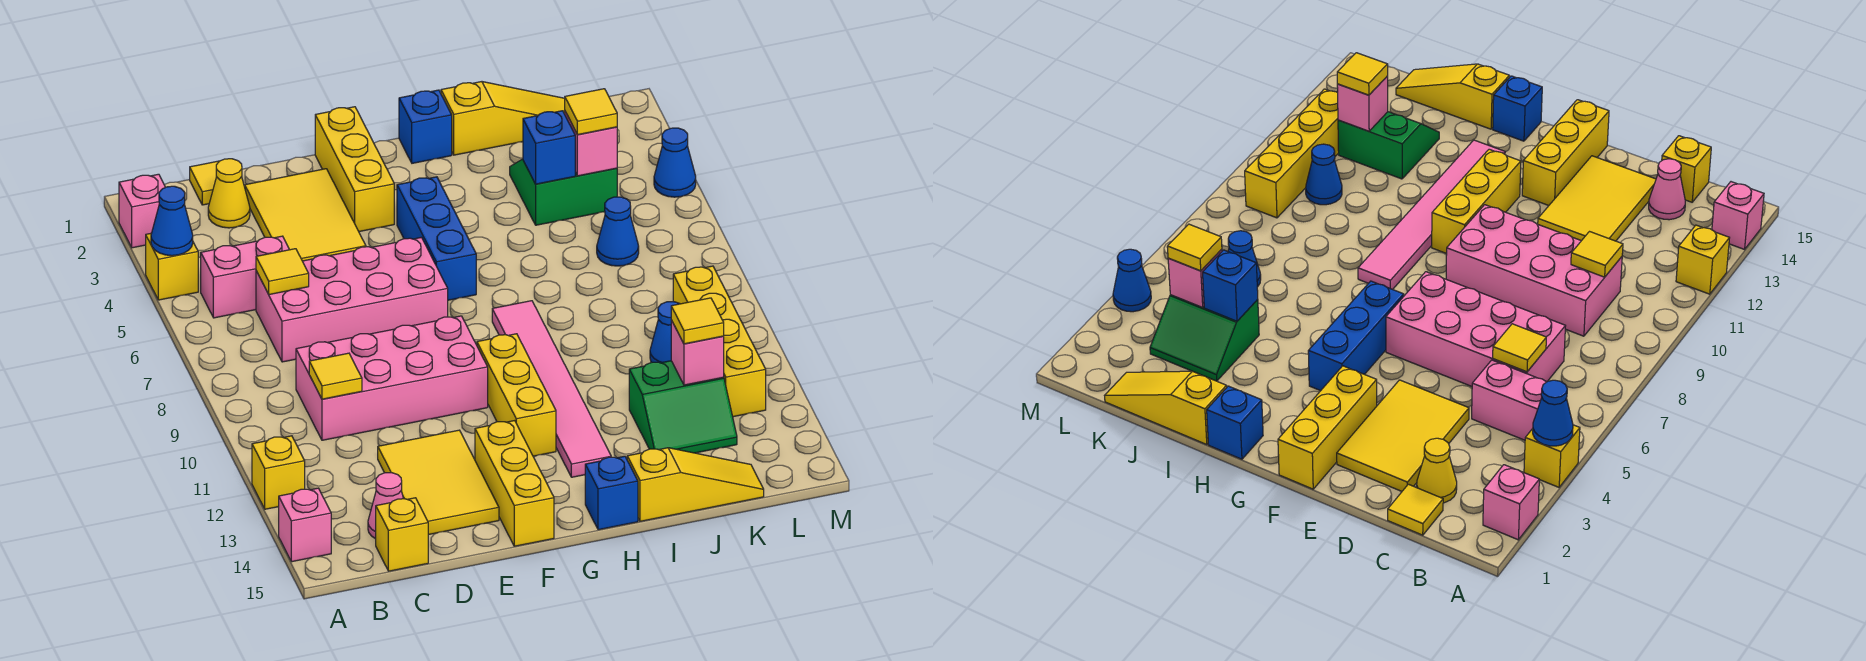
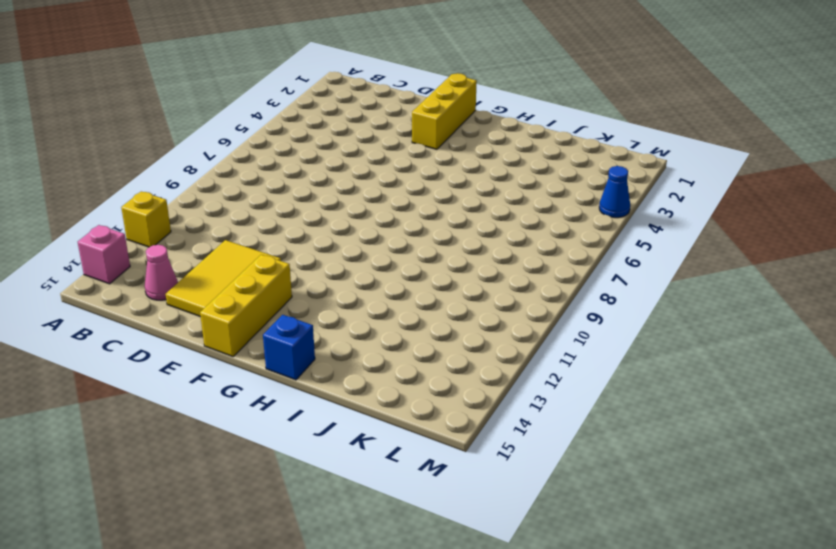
none -> pink 1x1 brick [119,174,165,248]
none -> yellow 1x1 brick [146,233,198,300]
none -> pink 1x2 brick [201,236,289,318]
none -> yellow 1x1 tile [190,161,219,205]

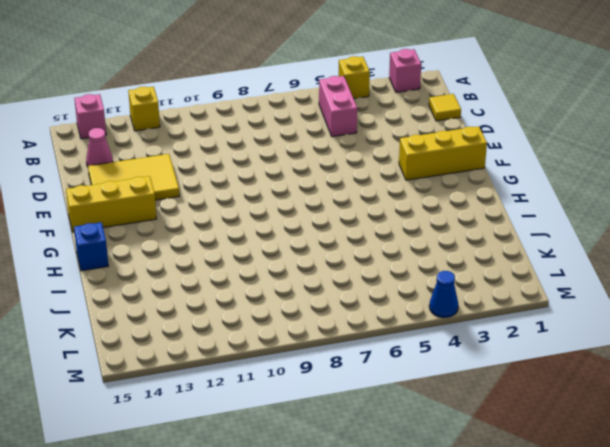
none -> yellow 1x1 cone [208,159,250,228]
none -> pink 2x4 brick [256,237,448,362]
none -> pink 2x4 brick [296,316,488,440]
none -> yellow 1x1 brick [376,498,428,571]

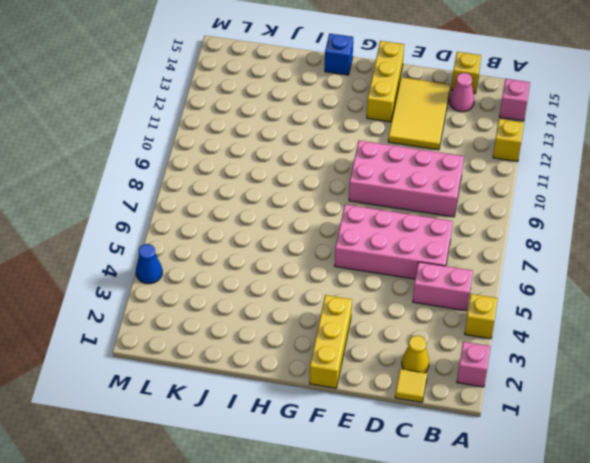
none -> yellow 2x3 tile [245,169,366,261]
none -> blue 1x3 brick [397,177,476,300]
none -> yellow 1x3 brick [477,334,556,456]
none -> blue 1x1 brick [399,90,452,163]

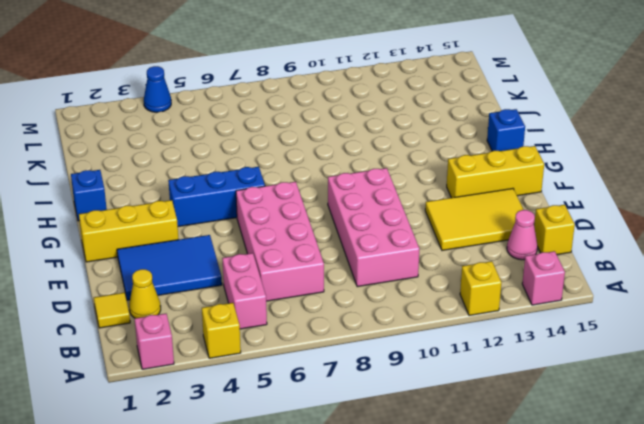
blue 2x3 tile [117,235,222,300] -> yellow 2x3 tile [245,169,366,261]
none -> yellow 1x3 brick [477,334,556,456]
none -> pink 1x6 tile [492,301,611,477]
none -> yellow 1x3 slope [441,82,565,155]
none -> yellow 1x3 slope [627,448,764,521]

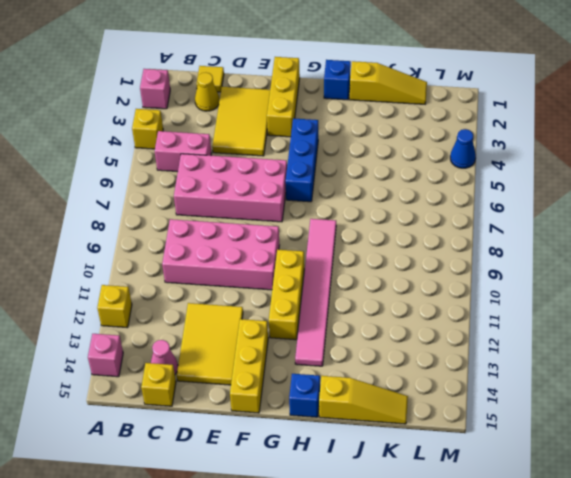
none -> green 2x2 slope [510,159,617,225]
none -> green 2x2 slope [629,361,737,453]
none -> blue 1x1 cone [597,197,639,266]
none -> blue 1x1 cone [650,302,680,363]

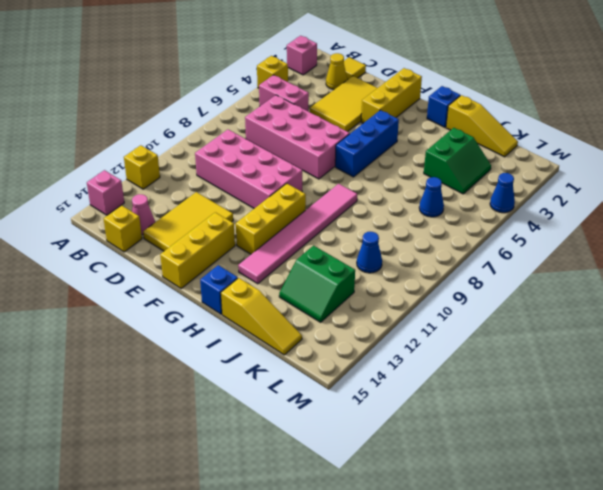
green 2x2 slope [424,128,491,194] -> green 2x2 slope turned to [510,159,617,225]
none -> yellow 1x4 brick [673,266,766,417]
none -> blue 1x1 cone [151,186,193,256]
none -> yellow 1x1 tile [256,249,309,295]
none -> yellow 1x1 tile [309,353,362,399]

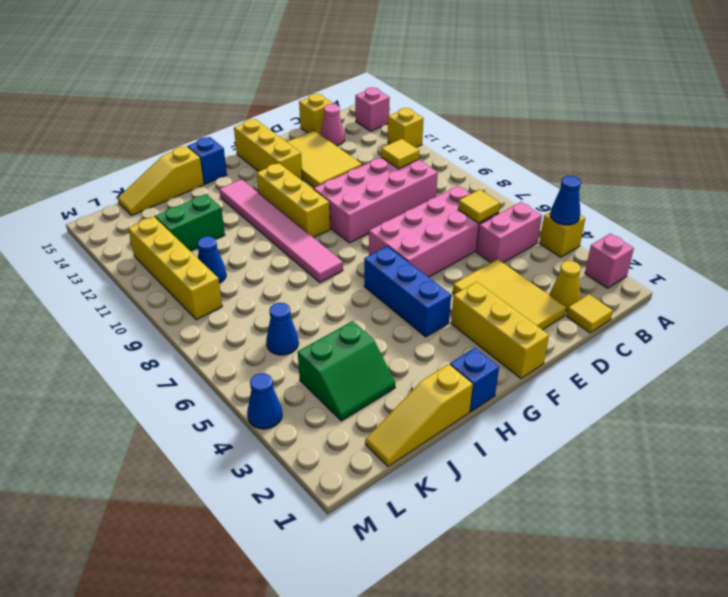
none -> blue 1x1 brick [523,111,575,184]
none -> pink 1x1 brick [565,112,617,176]
none -> pink 1x1 brick [671,320,724,385]
none -> yellow 1x1 tile [565,89,617,135]

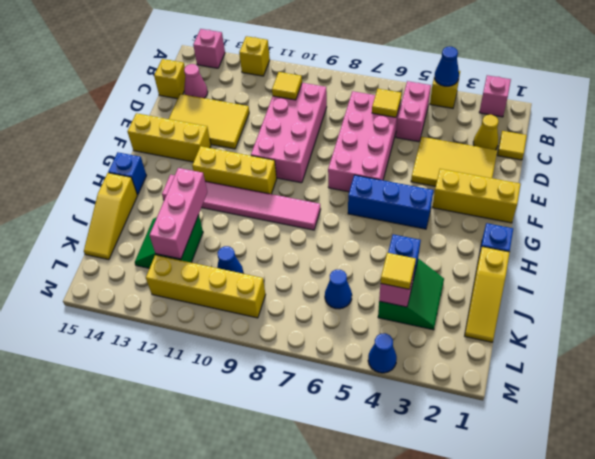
pink 1x3 brick [150,168,207,259] -> pink 1x1 brick [671,320,724,385]
none -> yellow 1x1 tile [671,298,724,344]

